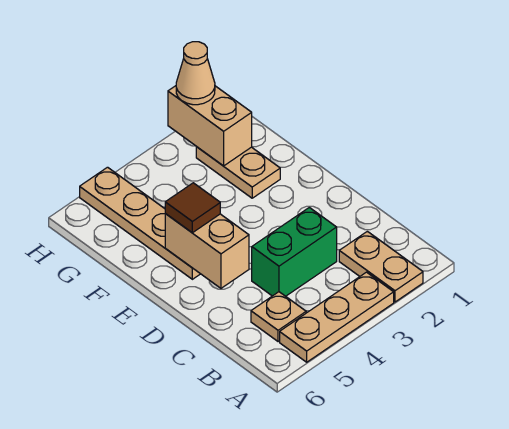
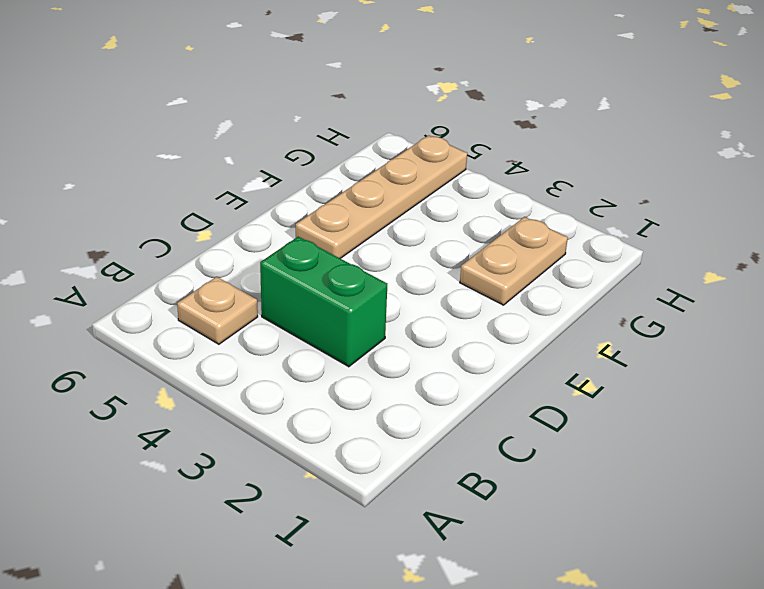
none -> tan 1x2 plate [339,231,423,302]
none -> tan 1x3 plate [280,272,394,362]

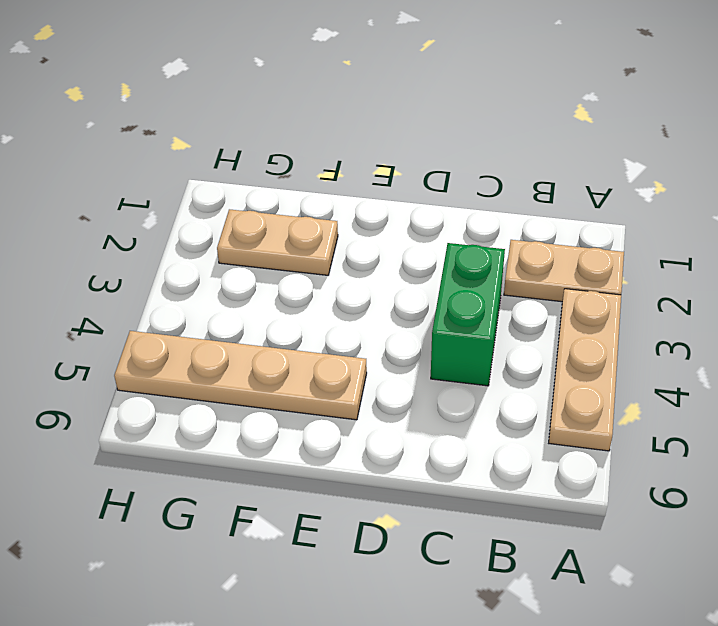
none -> tan 1x1 plate [251,292,306,342]
none -> tan 1x2 brick [165,214,249,288]

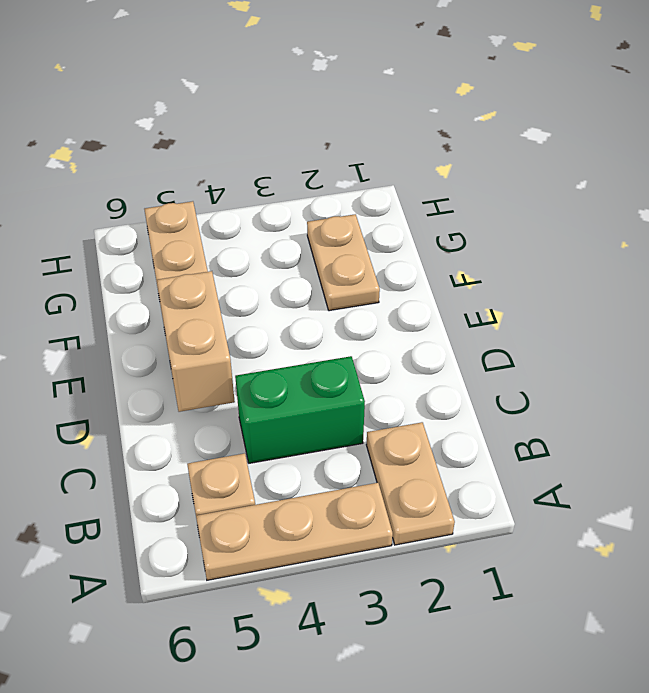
none -> tan 1x2 brick [168,86,252,166]
none -> brown 1x1 tile [165,183,220,233]

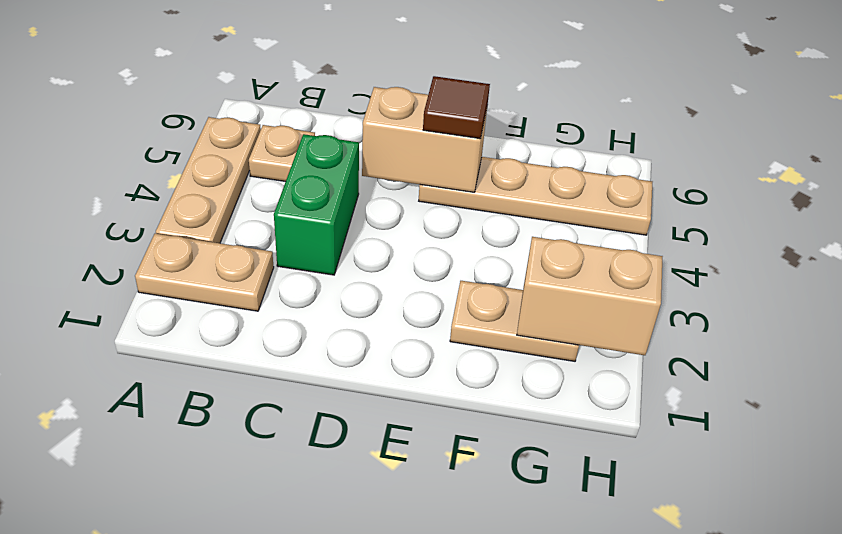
none -> tan 1x1 cone [176,42,215,105]

